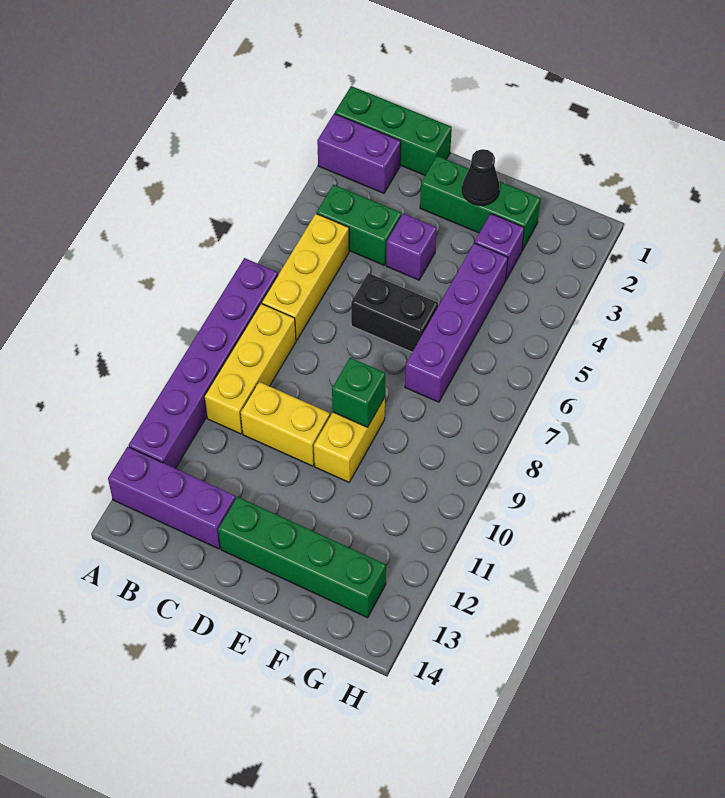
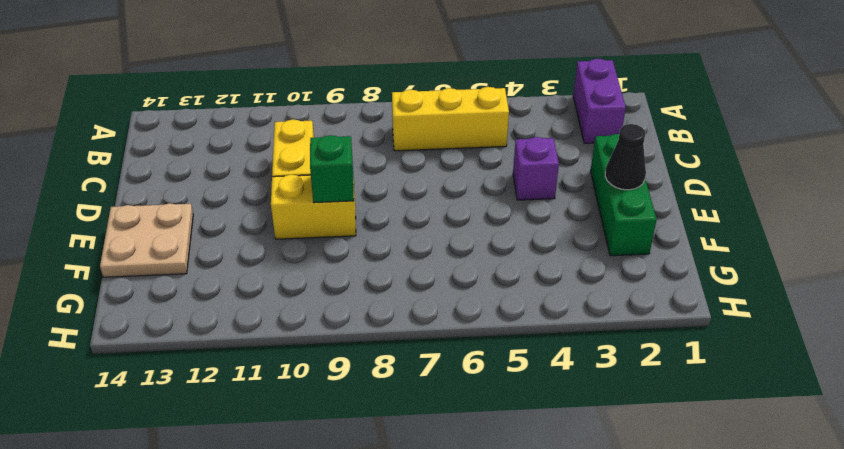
tan 2x2 plate [100,203,193,277] -> green 1x4 brick [218,497,386,618]
none -> green 1x3 brick [335,86,452,175]
none -> purple 1x6 brick [128,258,278,468]
none -> purple 1x3 brick [108,447,236,549]

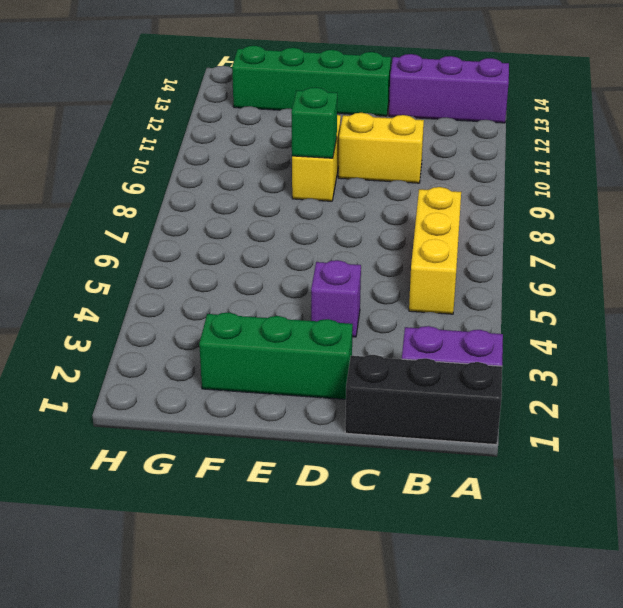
black 1x3 brick [345,355,502,445] -> green 1x3 brick [335,86,452,175]
none -> purple 1x6 brick [128,258,278,468]
none -> green 1x2 brick [317,185,401,266]
none -> yellow 1x3 brick [205,304,296,434]

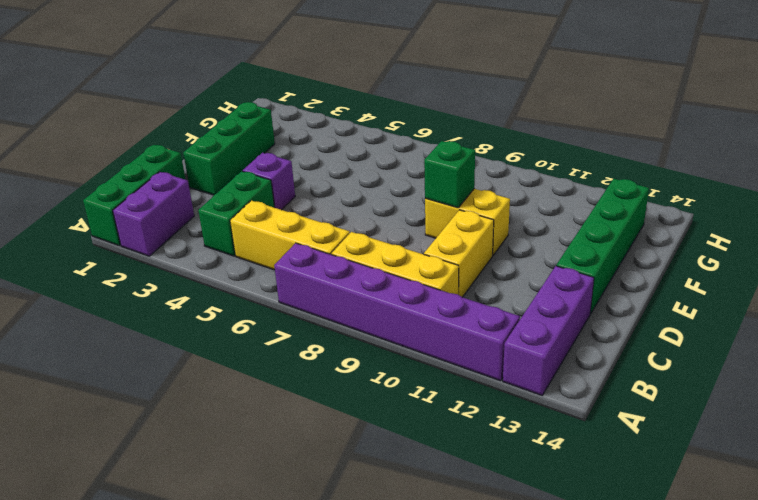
none -> black 1x2 brick [351,273,438,352]
none -> purple 1x1 brick [475,214,524,279]
none -> purple 1x4 brick [405,243,508,402]

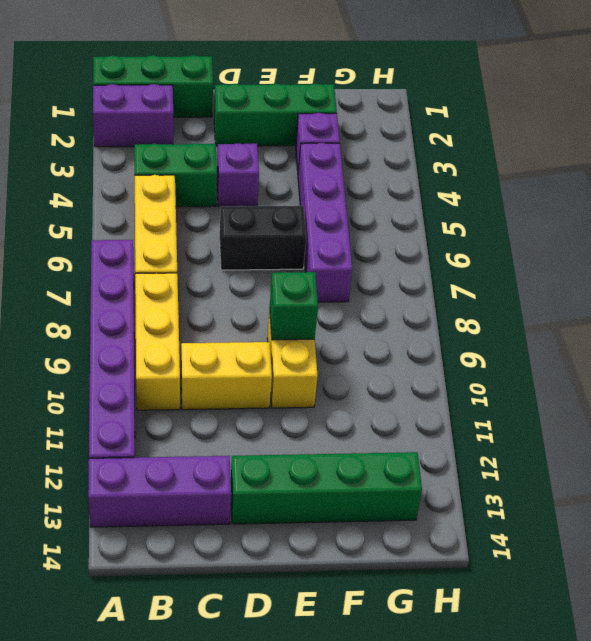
none -> black 1x1 cone [462,149,499,206]

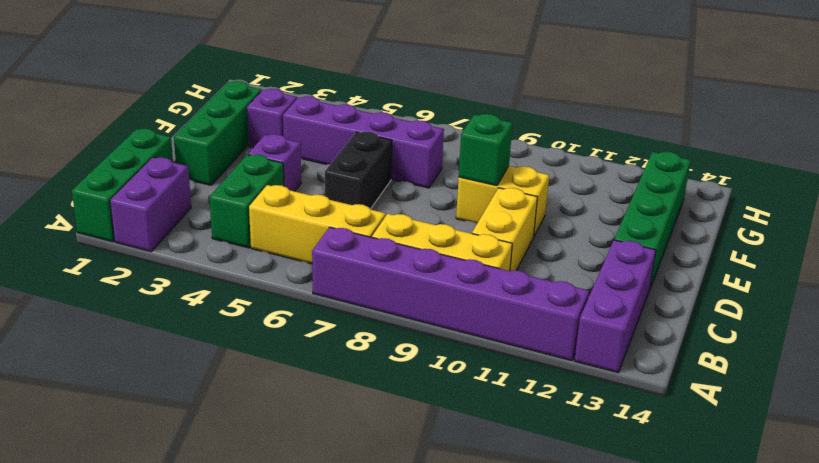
none -> black 1x1 cone [462,149,499,206]

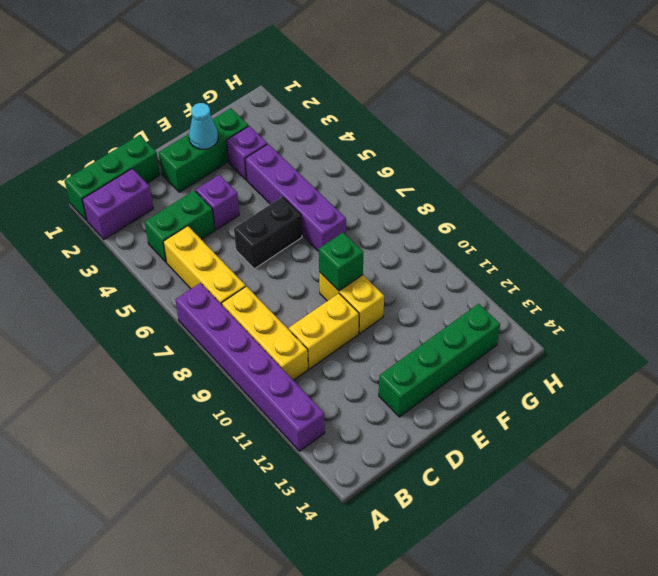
cyan 1x1 cone [189,103,218,149] -> black 1x1 cone [462,149,499,206]
none -> purple 1x3 brick [108,447,236,549]

